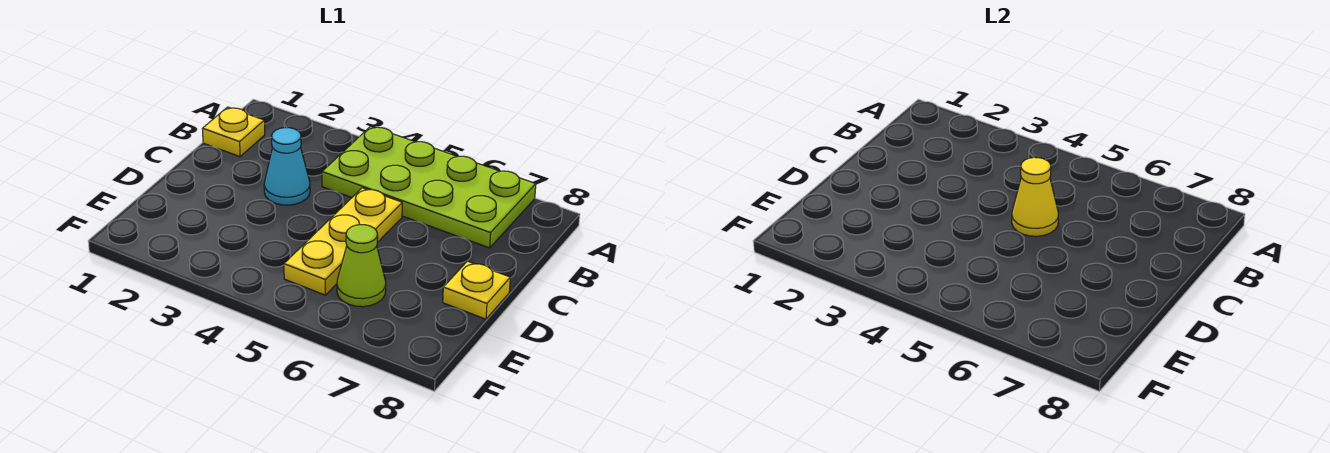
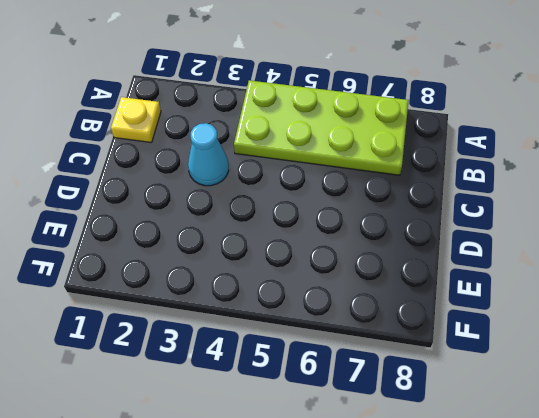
none -> yellow 1x3 plate [284,188,402,295]
none -> yellow 1x1 plate [443,261,510,319]

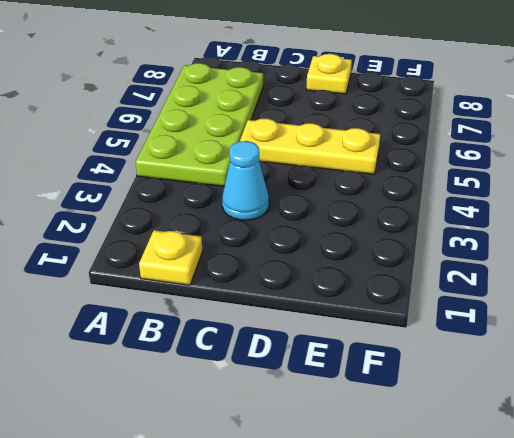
none -> lime 1x1 cone [337,224,386,307]
none -> yellow 1x1 cone [1012,157,1059,236]

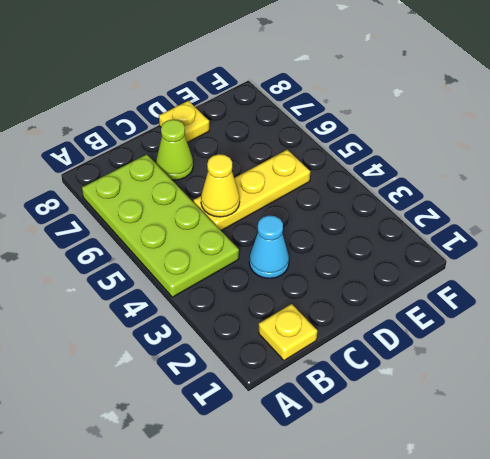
lime 1x1 cone [156,120,193,180] -> lime 1x1 cone moved to [337,224,386,307]

